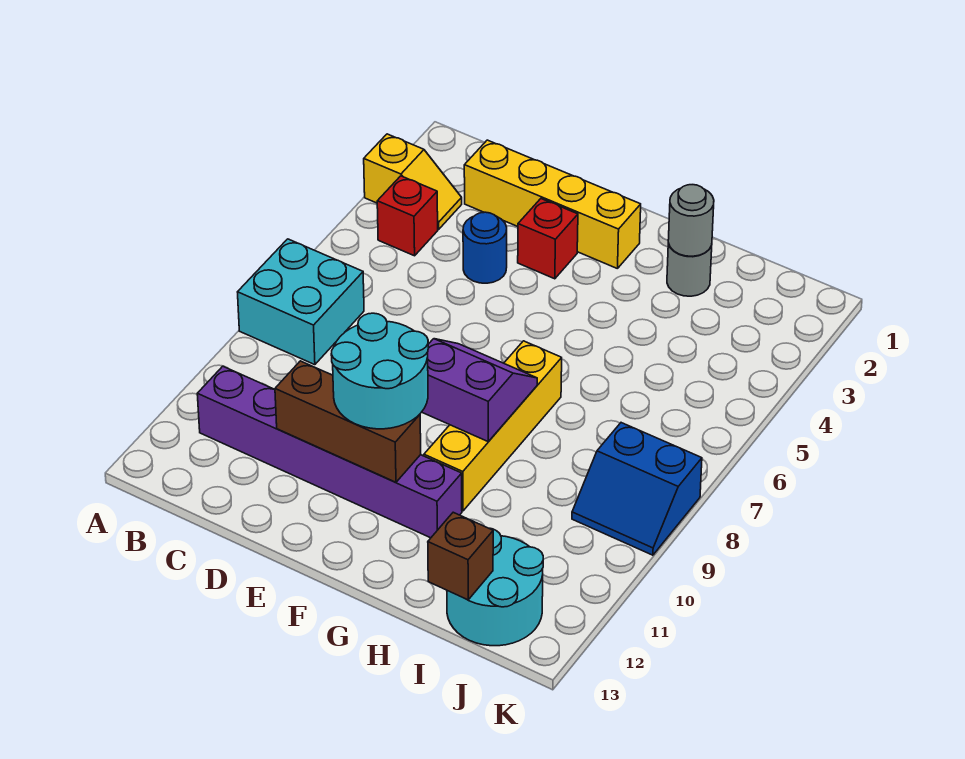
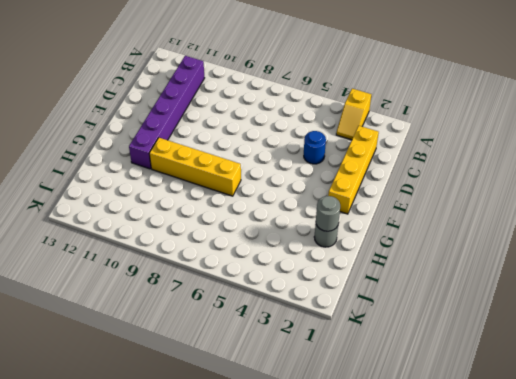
none -> cyan 2x2 brick [238,239,364,365]
none -> red 1x1 brick [377,176,438,256]
none -> red 1x1 brick [518,199,578,279]

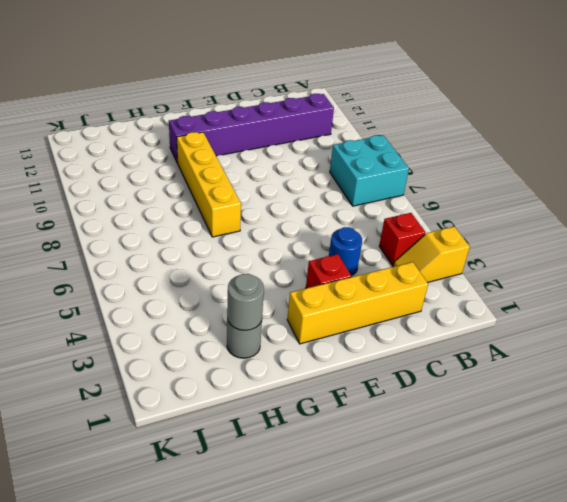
none -> cyan 2x2 round brick [447,528,543,646]
none -> blue 2x2 slope [572,423,702,555]
none -> brown 1x3 brick [275,361,421,482]

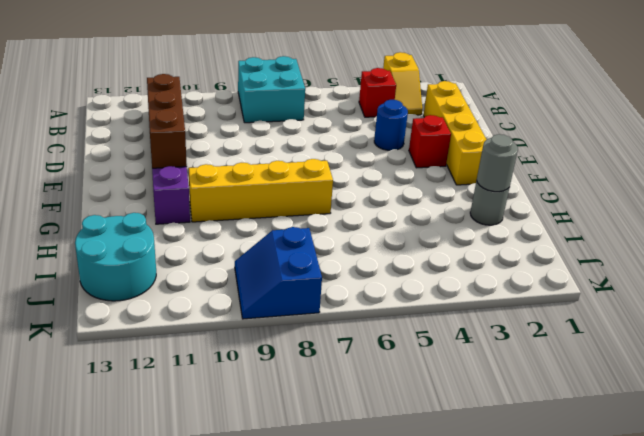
none -> purple 2x2 slope [422,339,537,442]
none -> brown 1x1 brick [428,512,493,600]
none -> cyan 2x2 round brick [331,313,428,429]

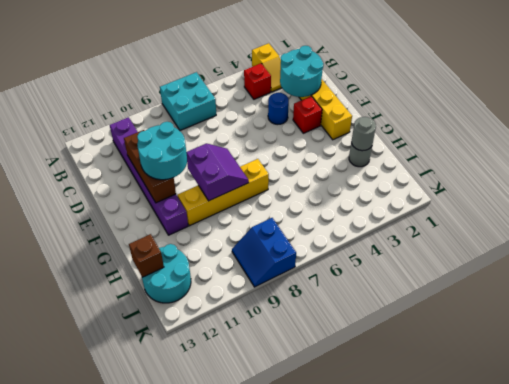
cyan 2x2 round brick [280,46,323,97] -> none

